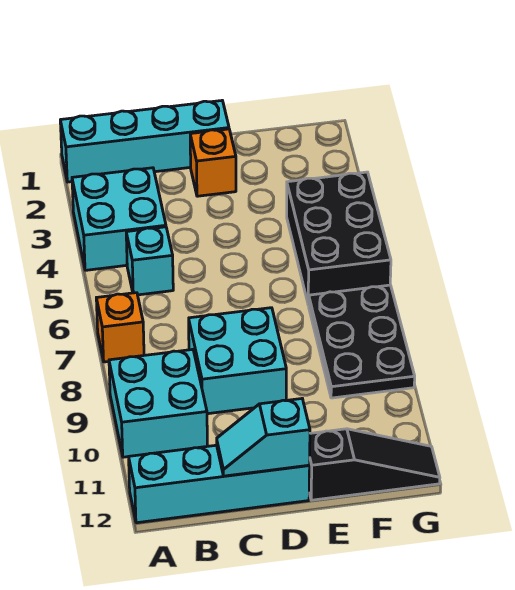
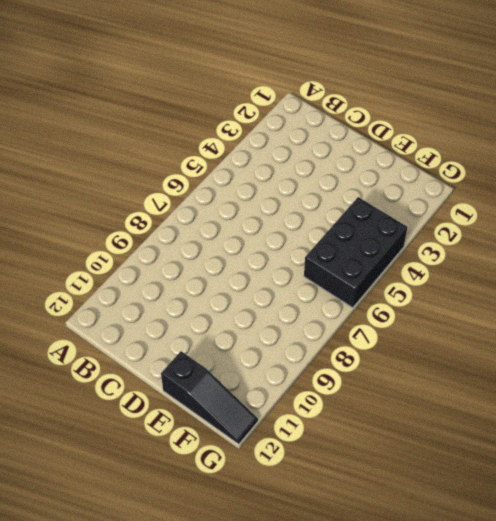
none -> cyan 1x4 brick [60,101,229,182]
none -> cyan 2x2 brick [72,168,166,270]
none -> orange 1x1 brick [96,293,144,362]

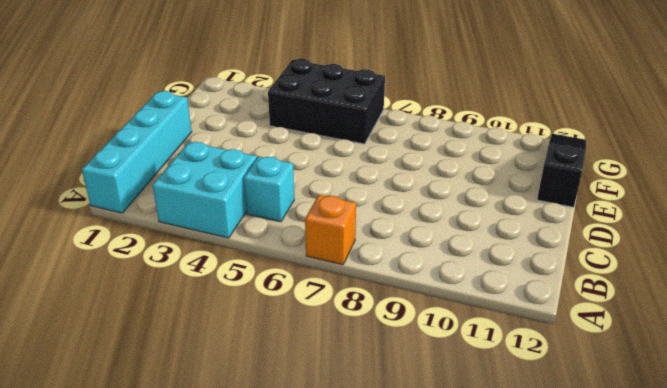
none -> cyan 2x2 brick [109,349,207,457]
none -> cyan 1x4 brick [129,445,310,523]
none -> cyan 2x2 brick [189,308,286,414]

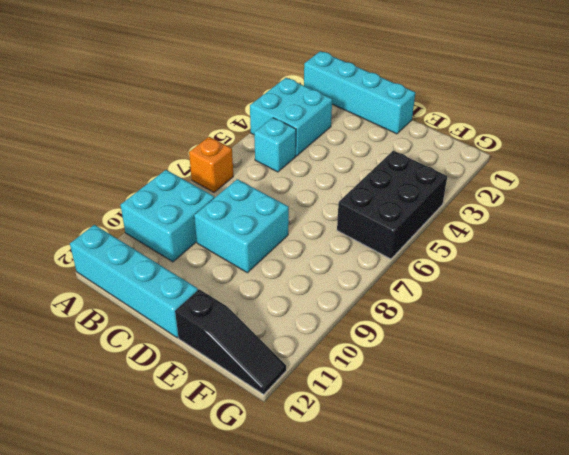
none -> orange 1x1 brick [190,129,236,196]
none -> black 2x3 plate [309,285,415,398]
none -> cyan 1x2 slope [217,399,310,476]

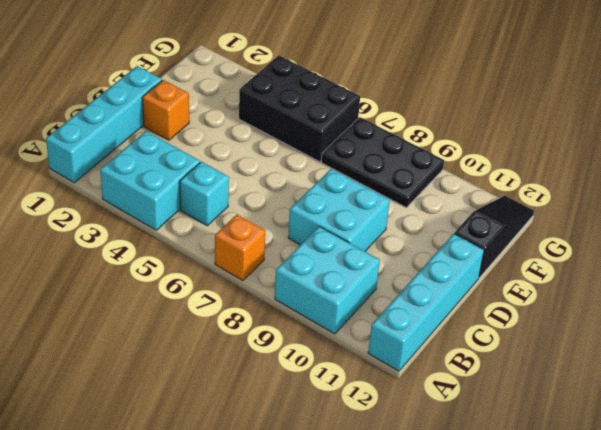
none -> cyan 1x2 slope [217,399,310,476]

